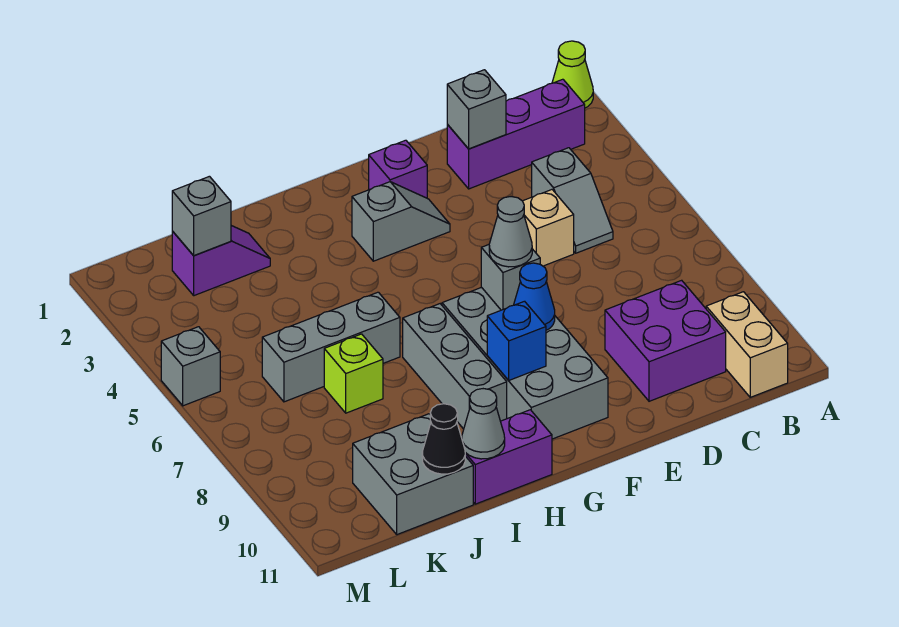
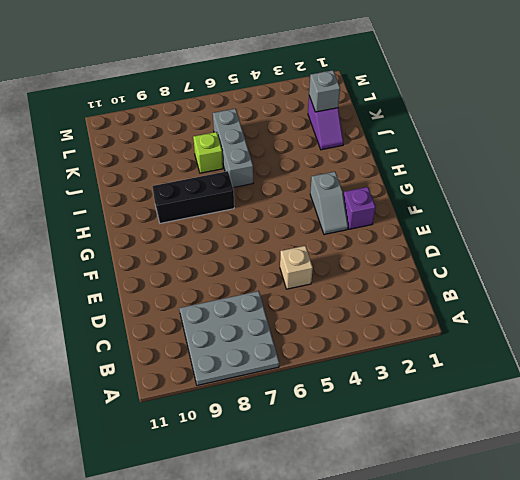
grey 3x3 plate [179,291,279,385] -> purple 2x2 brick [605,280,726,401]
black 1x3 brick [152,171,234,223] -> grey 1x3 brick [403,304,507,429]
none -> lime 1x1 cone [552,41,593,108]
none -> purple 1x3 brick [447,79,585,189]
none -> tan 1x2 brick [706,292,788,397]

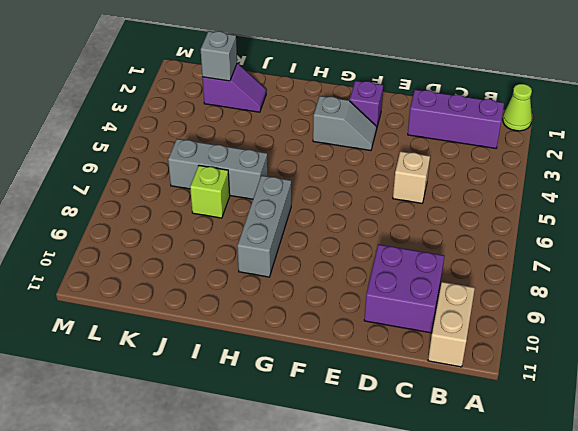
none -> grey 1x2 slope [532,148,613,253]
none -> grey 2x4 brick [442,287,608,439]
none -> purple 1x2 brick [465,410,552,504]

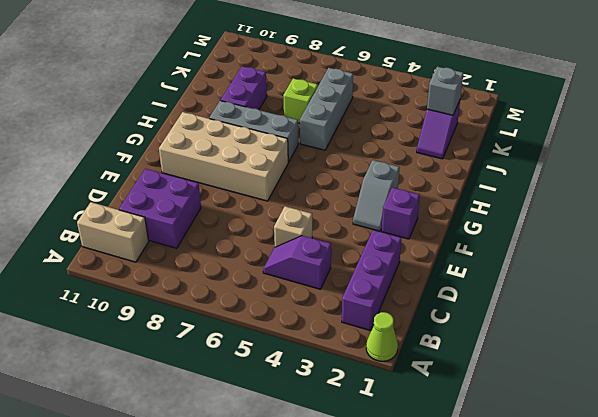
purple 1x2 slope [263,236,331,289] -> grey 1x2 slope [532,148,613,253]
tan 2x4 brick [159,112,288,201] -> grey 2x4 brick [442,287,608,439]
purple 1x2 brick [221,66,267,110] -> purple 1x2 brick moved to [465,410,552,504]
none -> grey 2x2 brick [353,414,473,535]
none -> grey 1x1 brick [161,327,220,406]
none -> grey 1x1 brick [447,70,506,149]

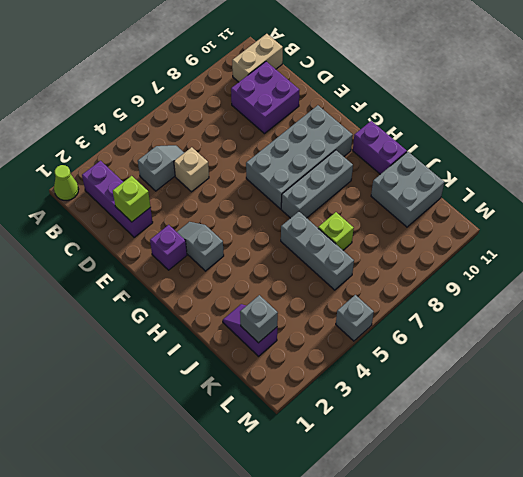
lime 1x1 brick [113,176,150,222] -> grey 1x1 brick [447,70,506,149]
none -> grey 1x1 brick [481,245,540,310]
none -> blue 1x1 cone [514,263,555,330]
none -> blue 1x1 brick [487,301,546,380]

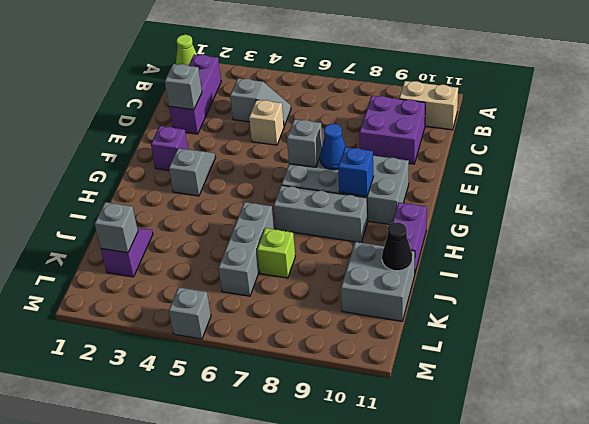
none -> grey 1x1 cone [461,389,505,459]
none -> grey 1x1 cone [489,197,532,267]

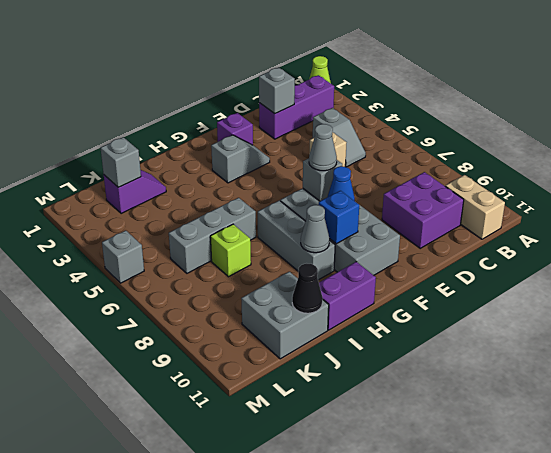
grey 1x1 cone [301,205,329,253] -> grey 1x1 cone moved to [461,389,505,459]

